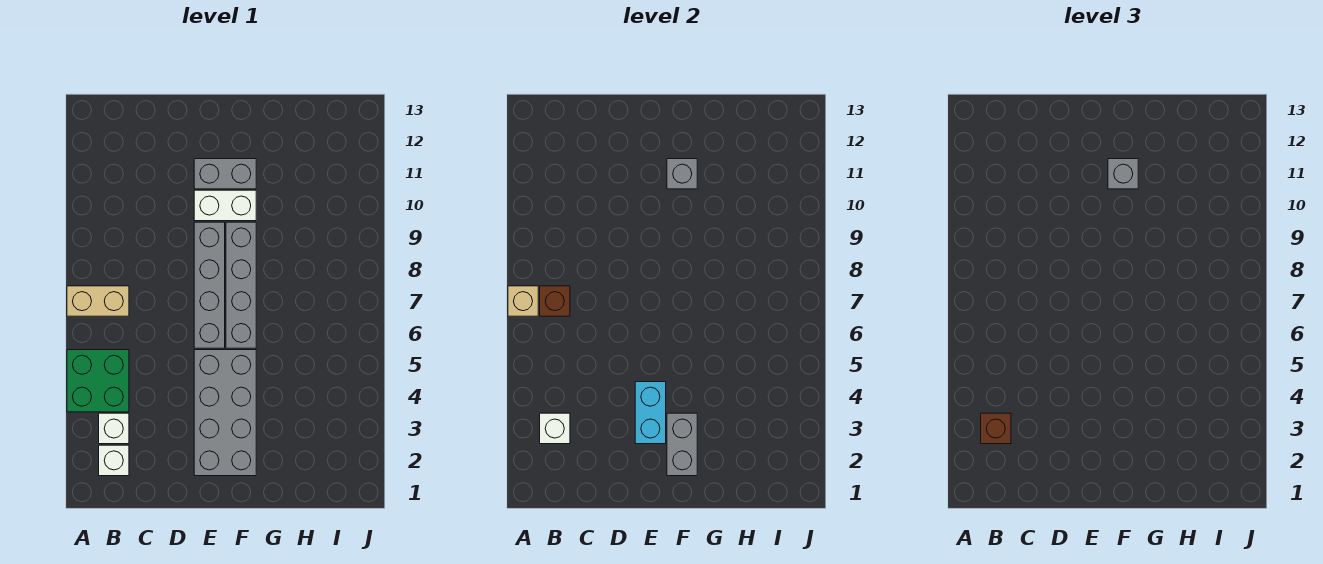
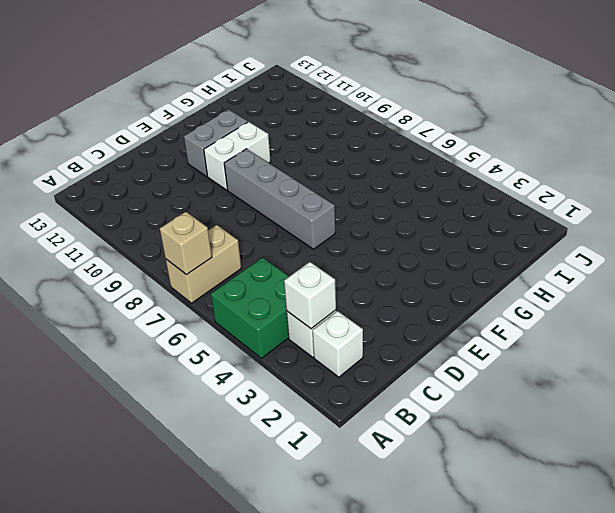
none -> grey 2x4 brick [194,350,256,476]
none -> grey 1x4 brick [226,222,256,348]
none -> brown 1x1 brick [540,286,570,316]

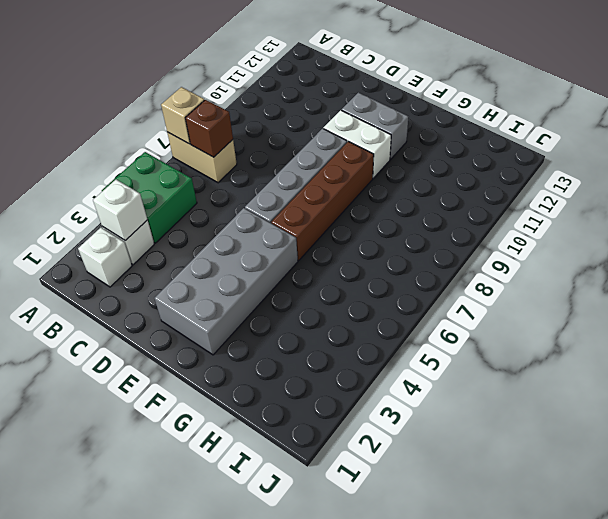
brown 1x4 brick [271,142,374,261] -> grey 1x4 brick [226,222,256,348]
none -> cyan 1x2 brick [635,382,666,444]
none -> grey 1x2 brick [667,413,697,476]
none -> grey 1x1 brick [667,159,697,189]

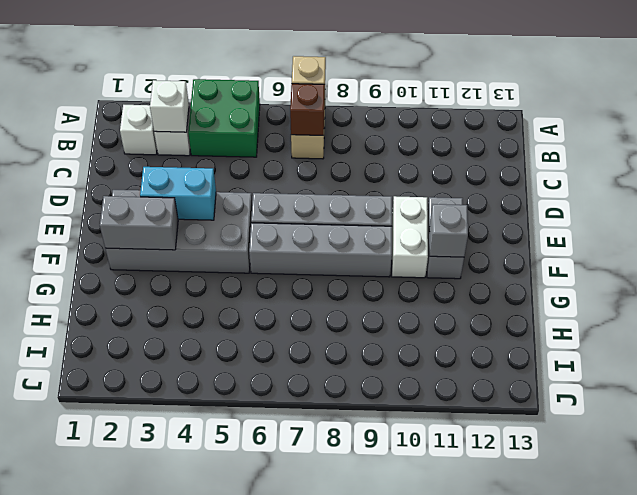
none -> brown 1x1 brick [981,413,1011,444]
none -> grey 1x1 brick [1108,159,1138,189]

